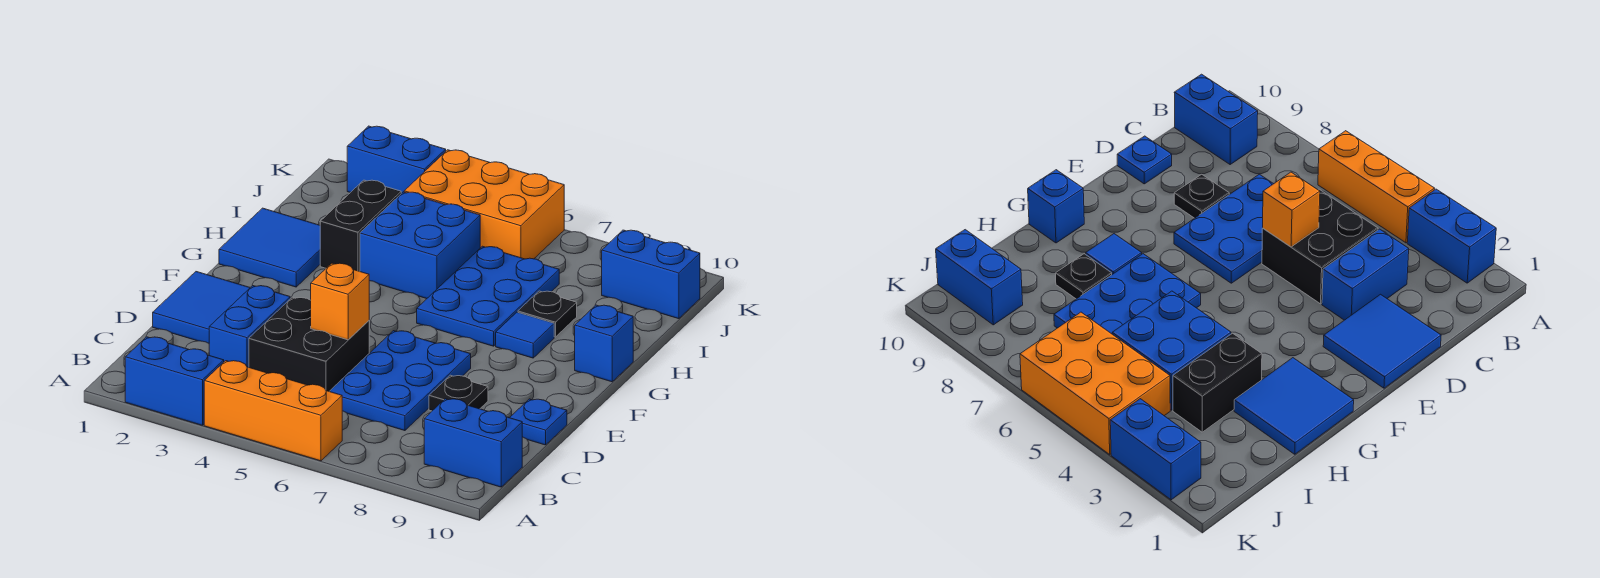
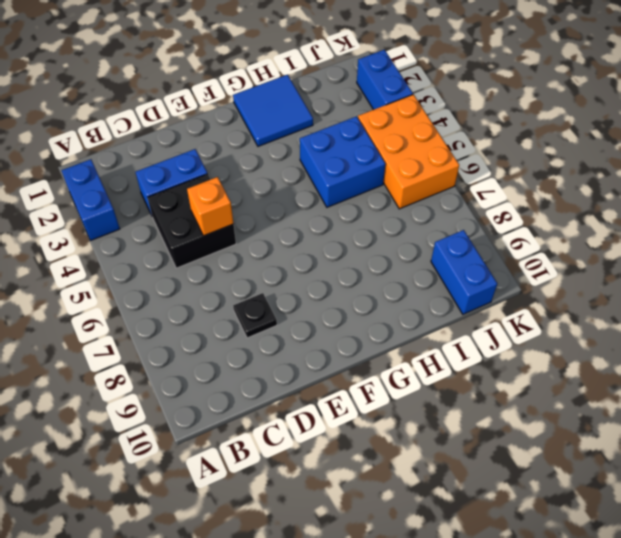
none -> orange 1x3 brick [204,361,342,461]
none -> blue 1x2 brick [424,399,522,487]
none -> blue 2x3 plate [330,331,471,431]

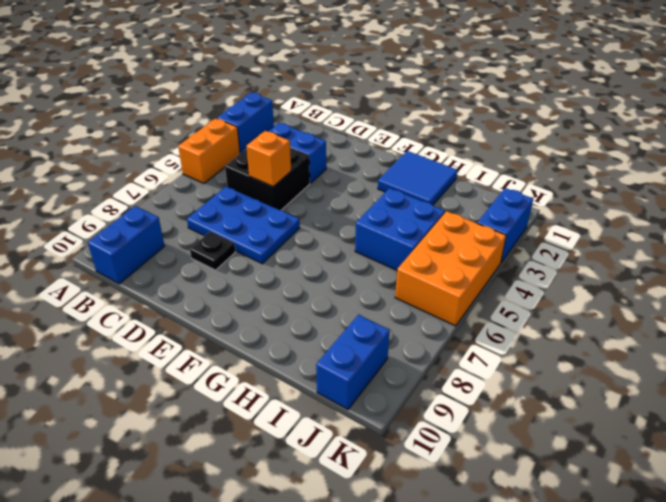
orange 1x2 brick [178,118,240,183] -> orange 1x3 brick [204,361,342,461]
none -> blue 2x2 tile [153,272,250,343]
none -> blue 1x1 plate [510,399,567,445]
none -> blue 2x3 plate [417,246,559,346]

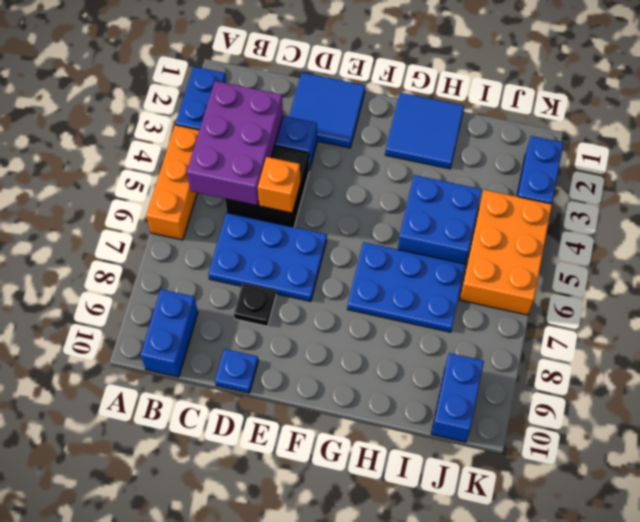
purple 2x3 brick [187,81,283,206] -> none
none -> blue 1x1 tile [496,312,554,358]
none -> blue 1x1 brick [575,305,633,382]
none -> black 1x2 brick [320,180,401,271]

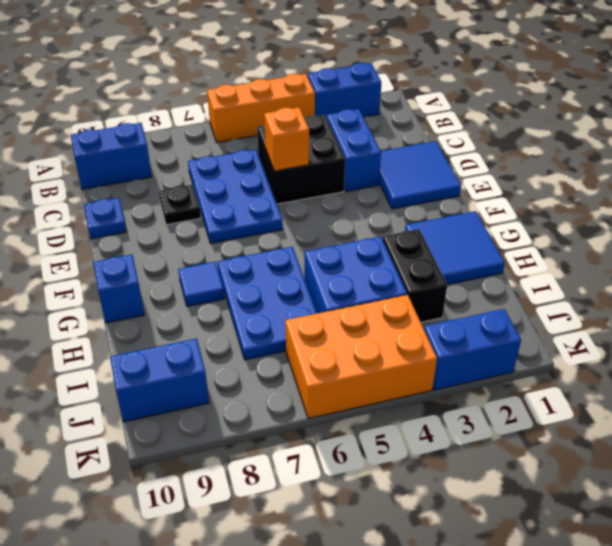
none -> black 1x1 plate [518,291,577,337]

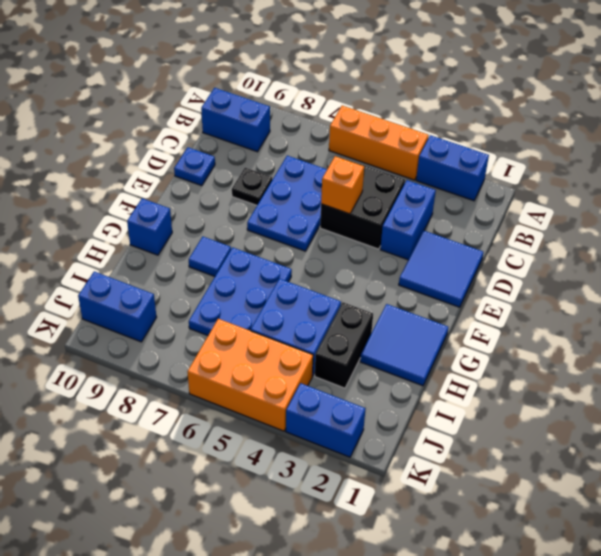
none -> black 1x1 plate [518,291,577,337]

